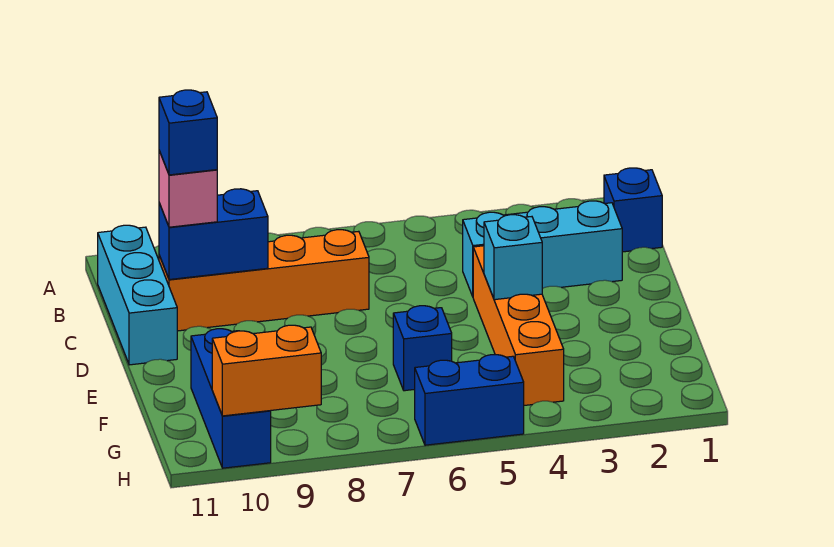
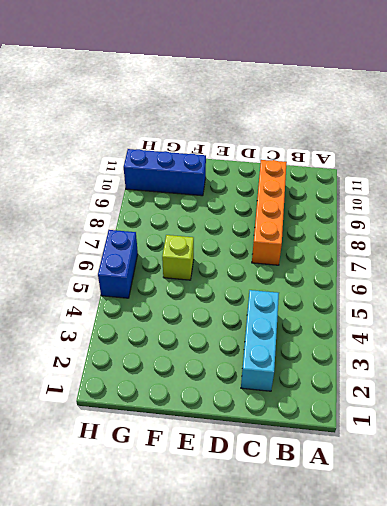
lime 1x1 brick [162,235,194,280] -> blue 1x1 brick [393,306,452,391]
none -> blue 1x1 brick [604,168,662,252]
none -> cyan 1x3 brick [98,225,177,365]
none -> orange 1x4 brick [473,246,564,405]

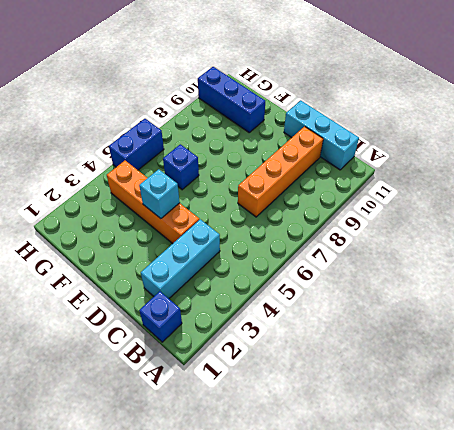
none -> blue 1x2 brick [159,189,268,280]
none -> orange 1x2 brick [212,325,321,416]
none -> pink 1x1 brick [159,151,217,227]

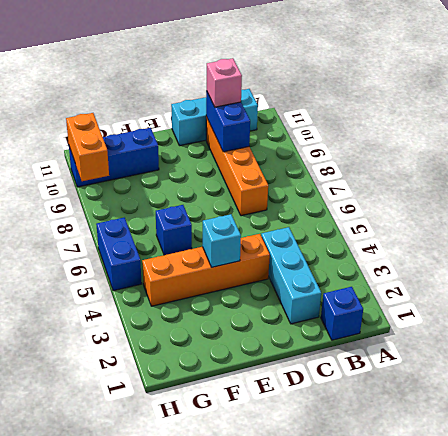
none -> blue 1x1 brick [159,90,217,175]

